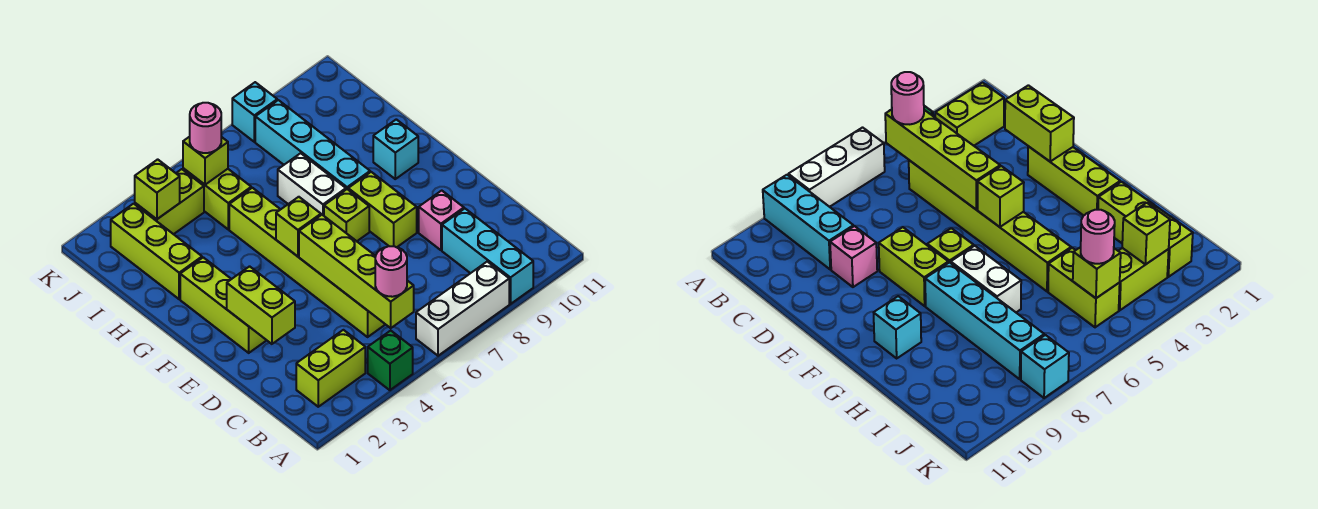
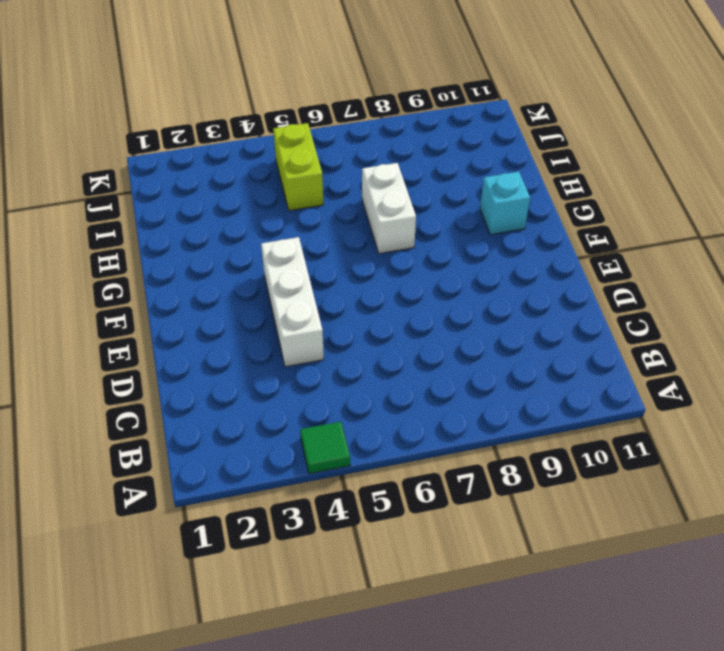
green 1x1 tile [300,422,350,474] -> green 1x1 brick [368,331,413,390]
white 1x3 brick [261,237,324,367] -> white 1x3 brick turned to [416,262,509,356]
none -> cyan 1x3 brick [442,209,533,304]
none -> lime 1x2 brick [296,330,365,407]
none -> lime 1x6 brick [229,188,386,337]

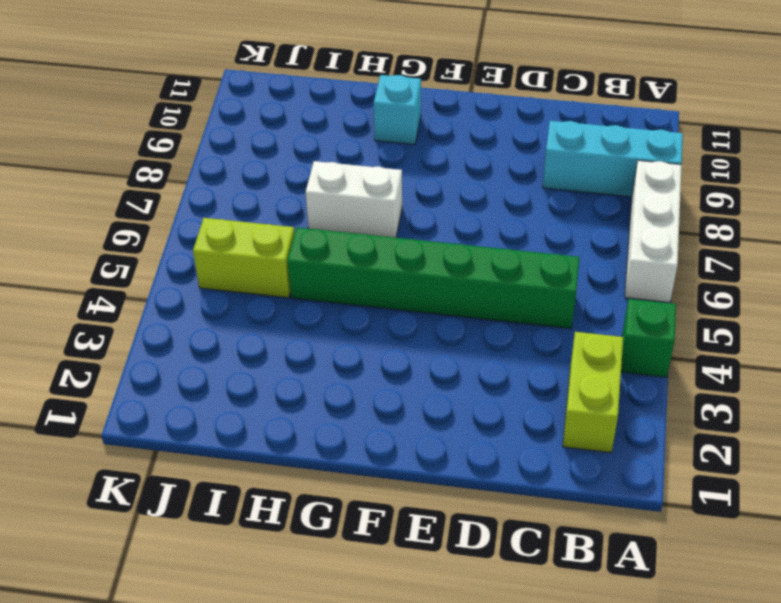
green 1x6 brick [287,227,580,329] -> lime 1x6 brick [229,188,386,337]
none -> pink 1x1 brick [419,191,464,250]
none -> lime 1x3 brick [180,257,267,353]
none -> lime 1x2 brick [348,172,417,247]

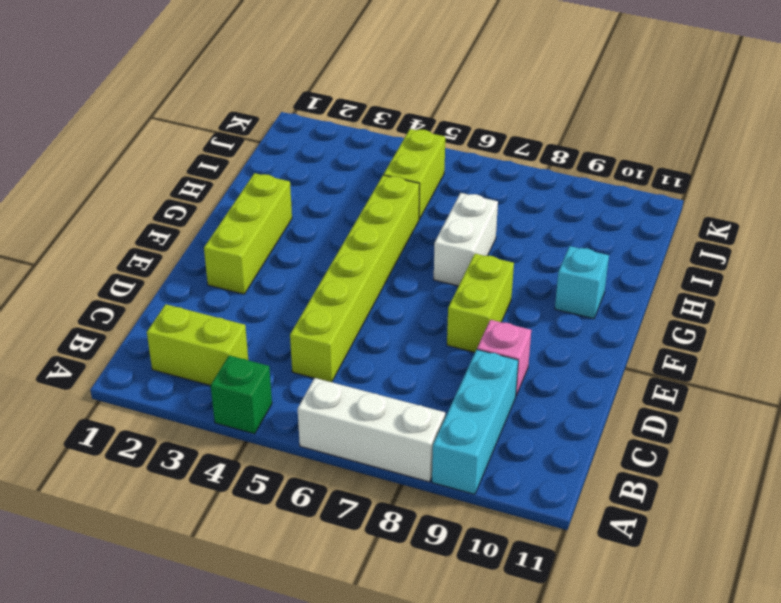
none -> lime 1x1 brick [324,189,369,241]
none -> cyan 1x4 brick [255,100,370,189]
none -> lime 1x3 brick [111,204,202,299]

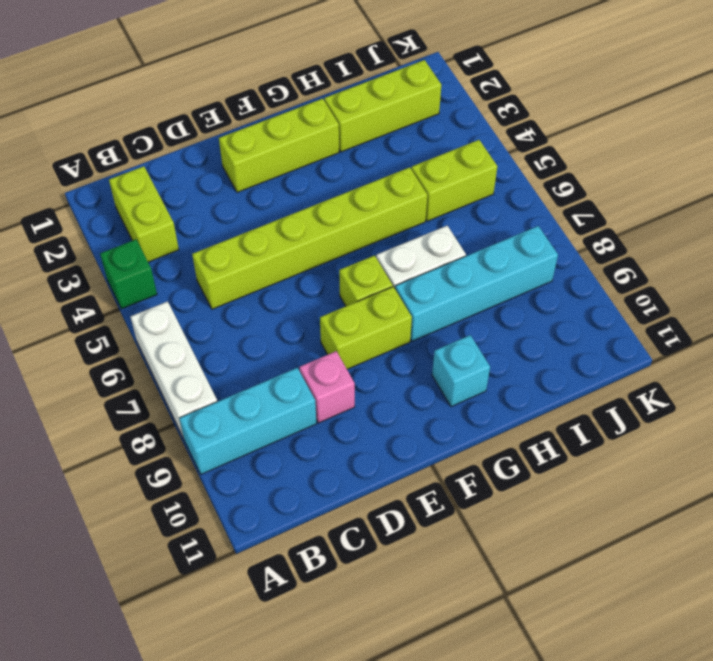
none -> lime 1x2 brick [135,169,204,234]
none -> cyan 1x1 brick [232,82,277,142]
none -> lime 1x4 brick [299,215,414,328]

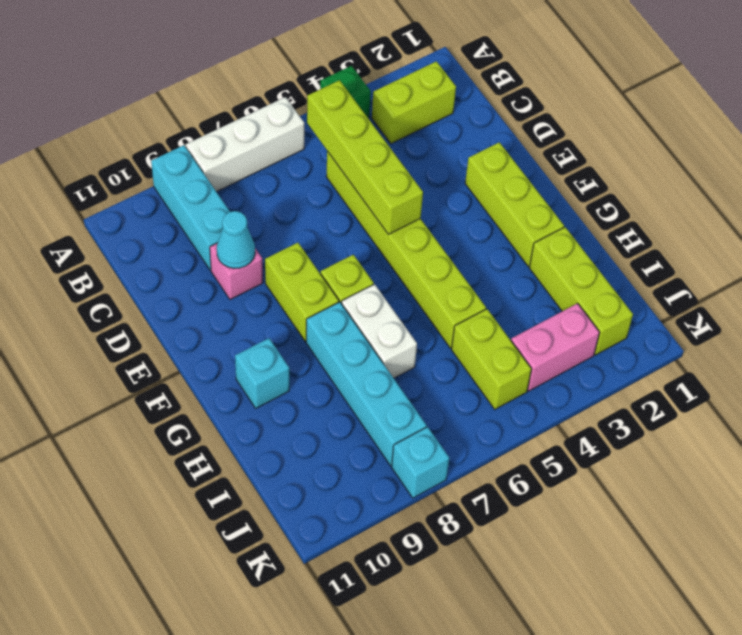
cyan 1x1 cone [217,211,255,268] -> none
pink 1x2 brick [511,303,600,391] -> lime 1x2 brick [135,169,204,234]
none -> lime 1x2 brick [227,266,295,344]
none -> lime 1x1 brick [276,197,321,256]
none -> lime 1x1 brick [135,159,180,219]

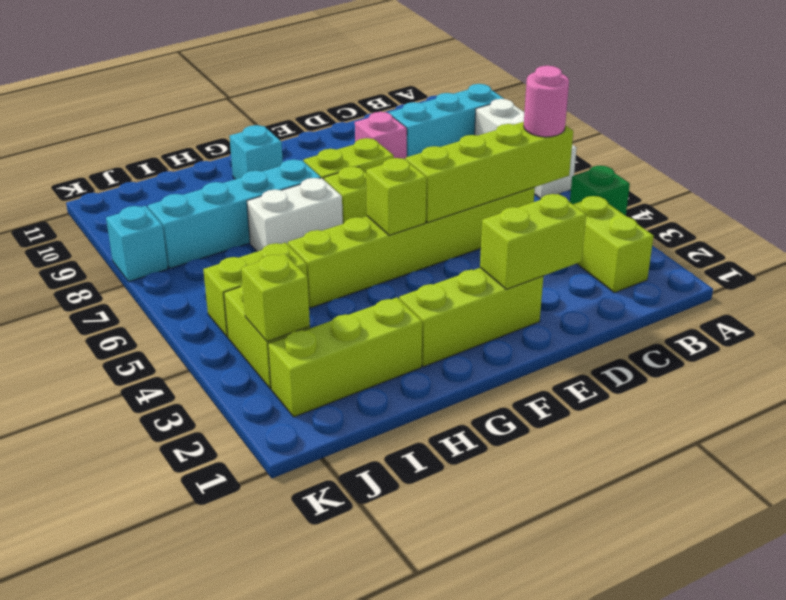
none -> lime 1x1 brick [183,137,228,185]
none -> pink 1x1 round brick [190,103,221,153]

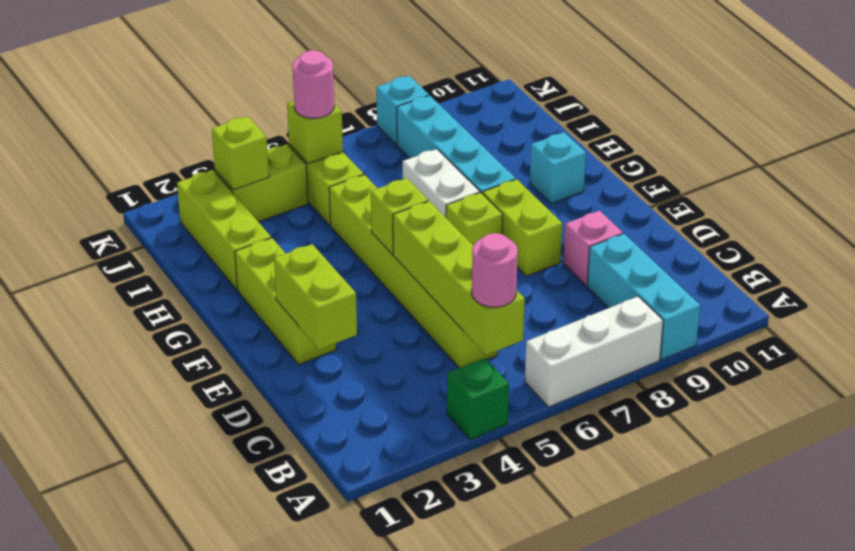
none -> lime 1x2 brick [296,330,365,407]

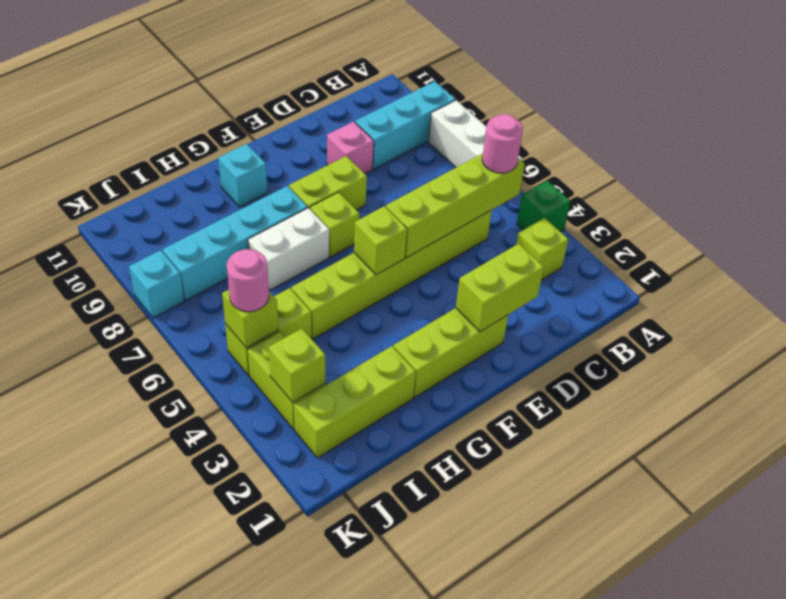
lime 1x1 brick [516,218,568,280] -> lime 1x2 brick [296,330,365,407]

